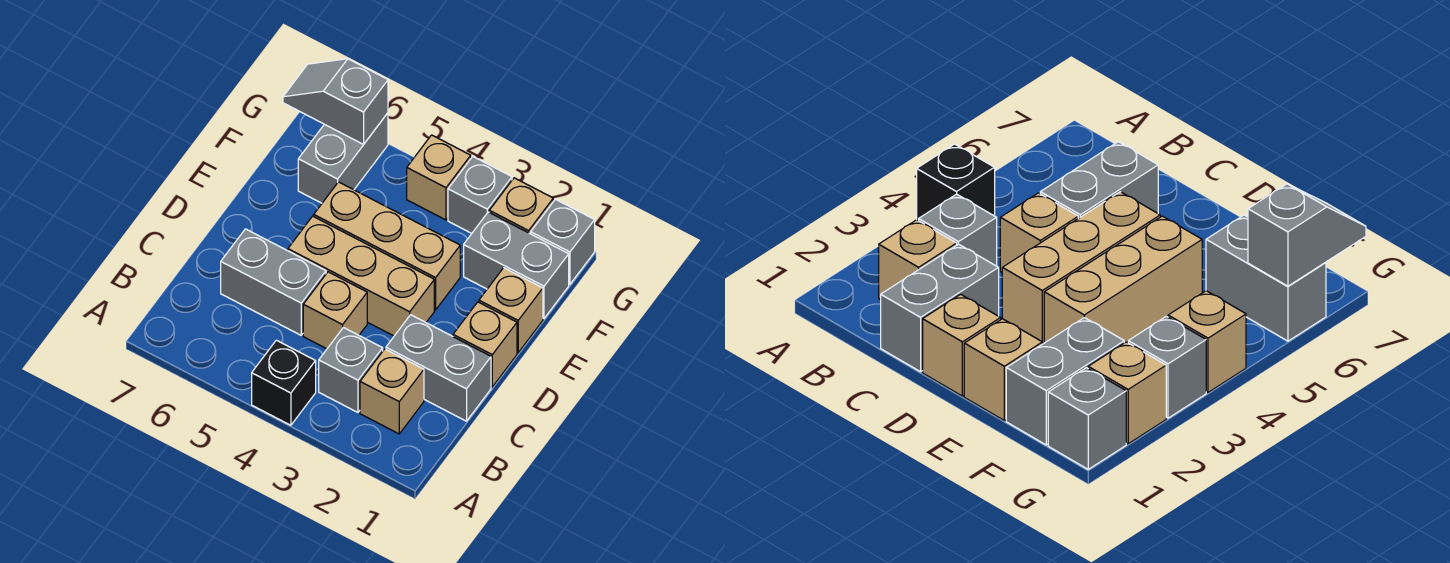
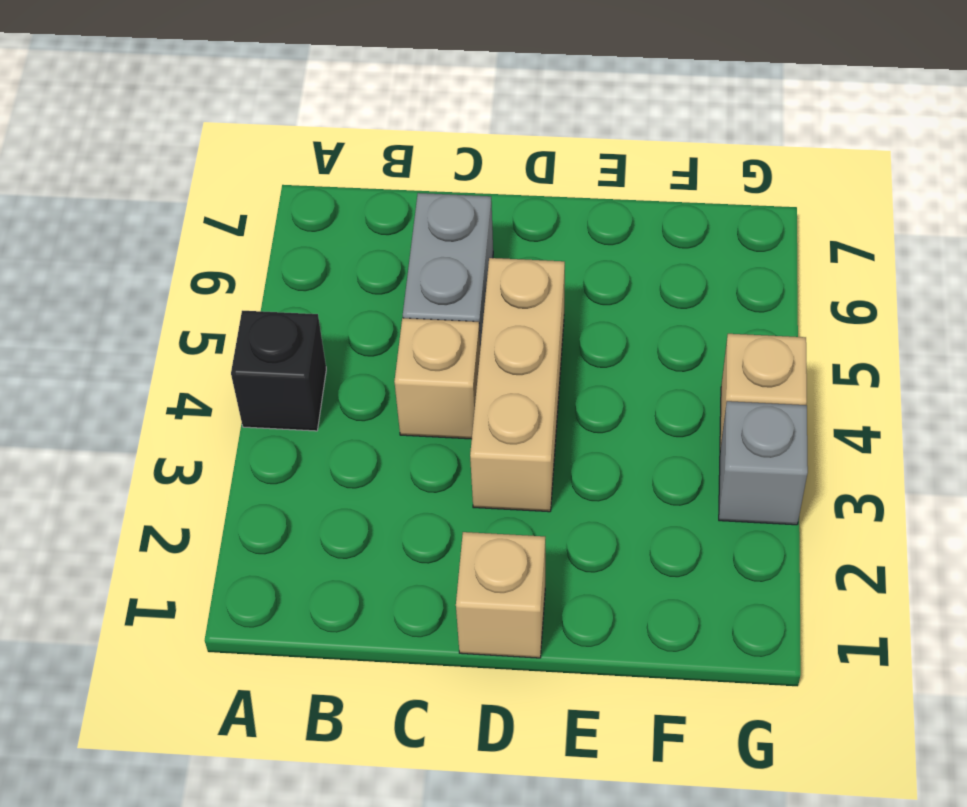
none -> tan 1x1 brick [360,349,424,434]
none -> grey 1x1 brick [319,328,383,412]
none -> grey 1x2 brick [386,315,491,421]

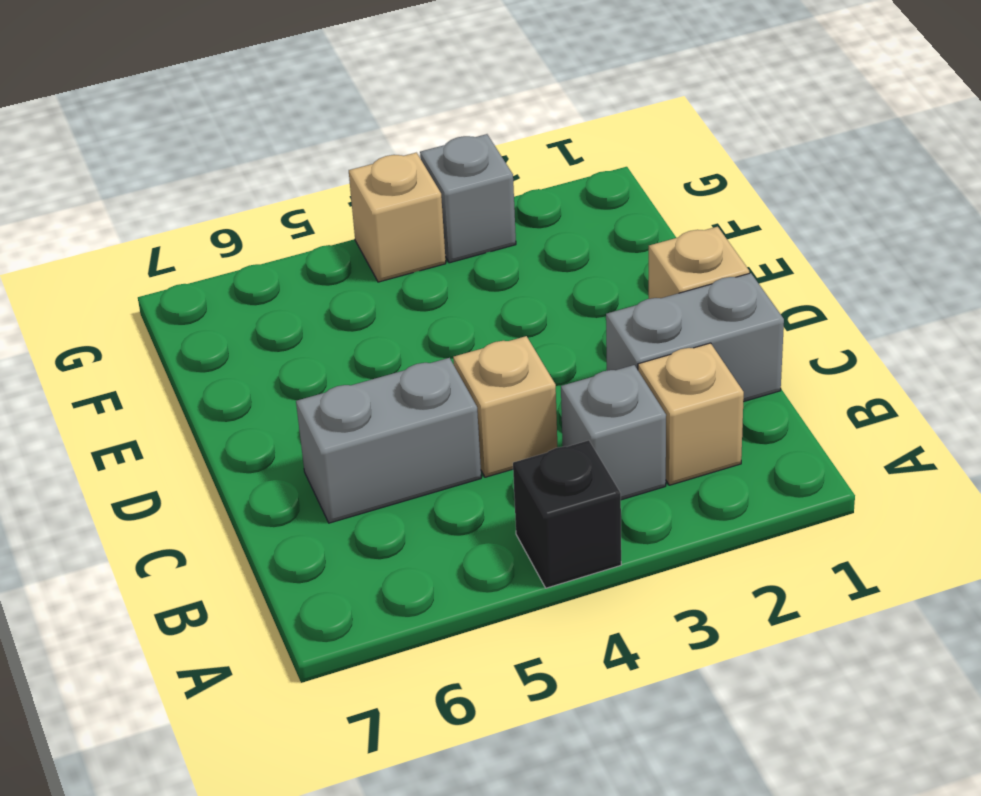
none -> tan 1x3 brick [288,216,434,336]
none -> tan 1x1 brick [479,268,543,353]
none -> tan 1x3 brick [314,182,460,310]

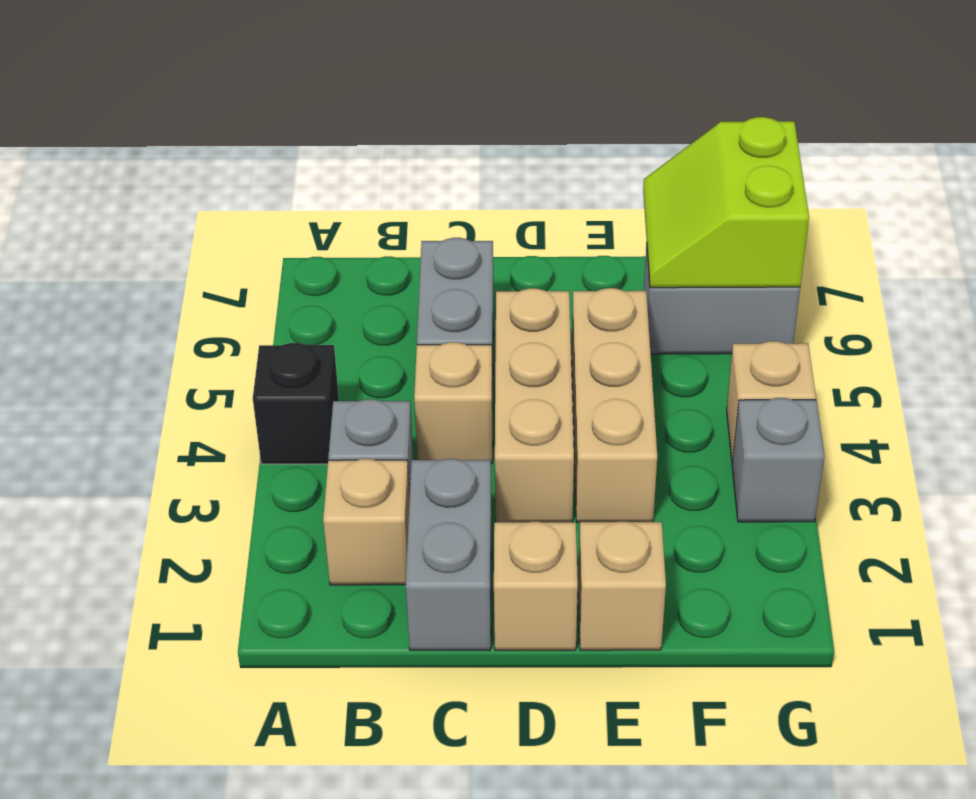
lime 2x2 slope [643,117,809,288] -> grey 1x2 slope [283,59,388,144]
none -> grey 1x2 brick [464,212,569,318]
none -> grey 1x1 brick [531,199,595,284]
none -> tan 1x1 brick [489,178,553,234]

